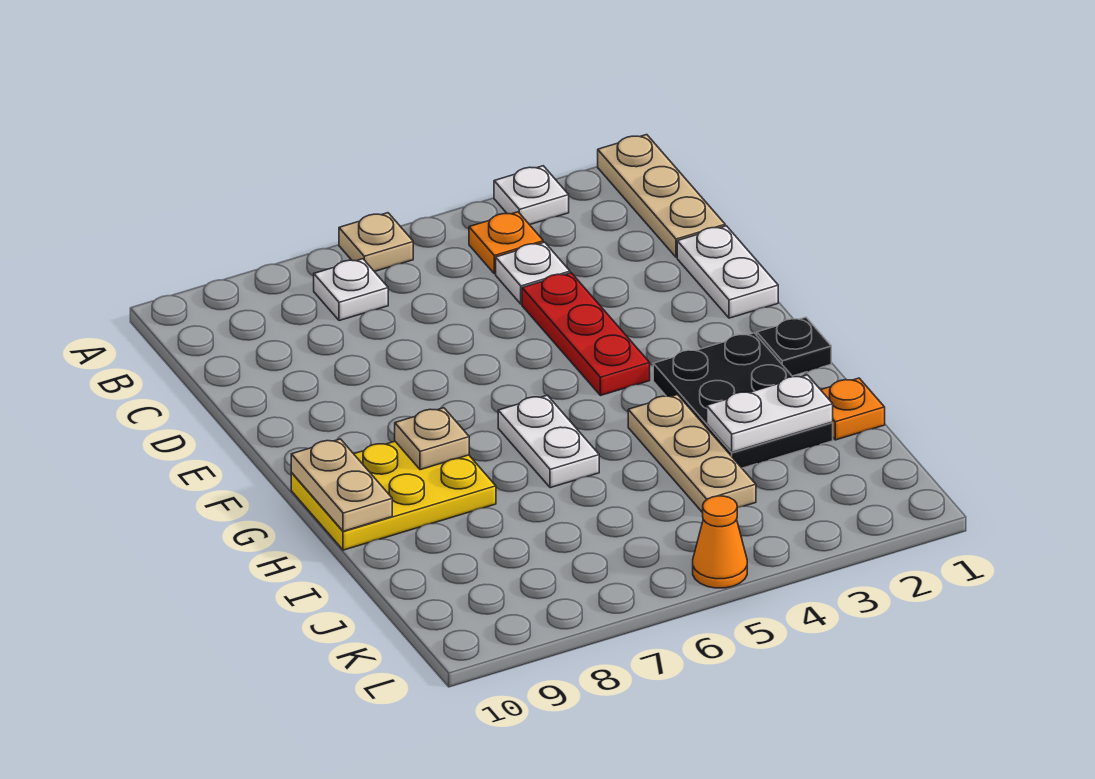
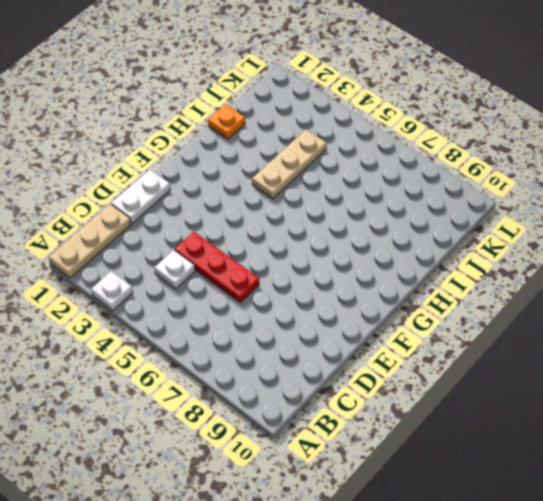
red 1x3 plate [175,232,259,302] -> red 1x3 plate turned to [522,273,650,396]
none -> tan 1x1 plate [339,213,413,272]
none -> orange 1x1 plate [469,212,543,274]
none -> white 1x1 plate [314,259,388,321]

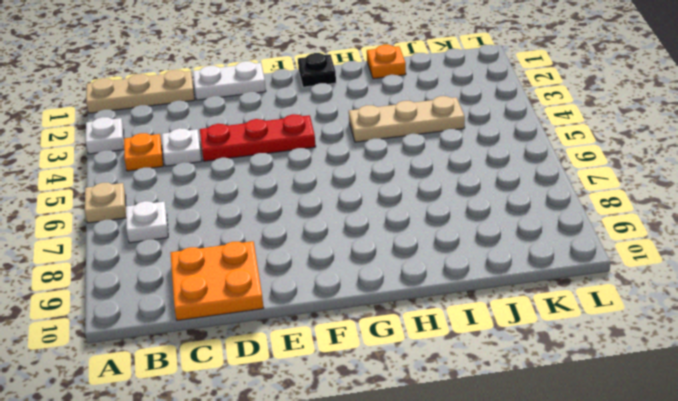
orange 2x2 plate [170,241,264,320] -> none
none -> black 2x3 plate [653,333,833,468]
none -> white 1x2 plate [498,395,599,488]
none -> yellow 2x3 plate [291,441,496,550]

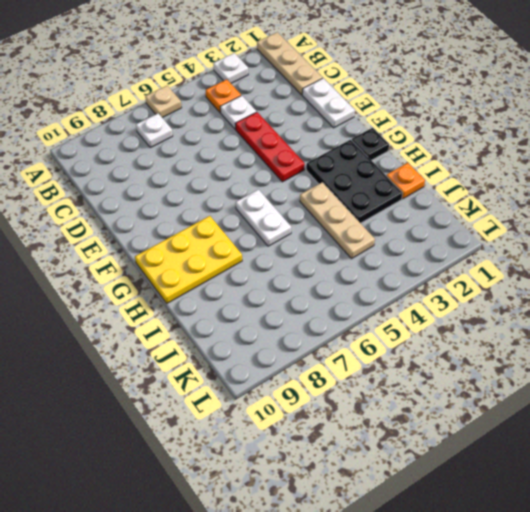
none -> orange 1x1 cone [693,496,747,588]
none -> tan 1x1 plate [395,408,469,470]
none -> tan 1x2 plate [291,439,392,531]

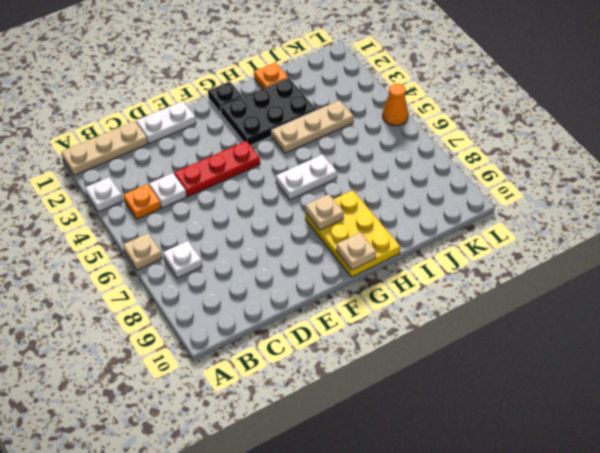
tan 1x1 plate [336,232,376,270] -> tan 1x2 plate [291,439,392,531]
none -> white 1x2 plate [707,375,833,452]

